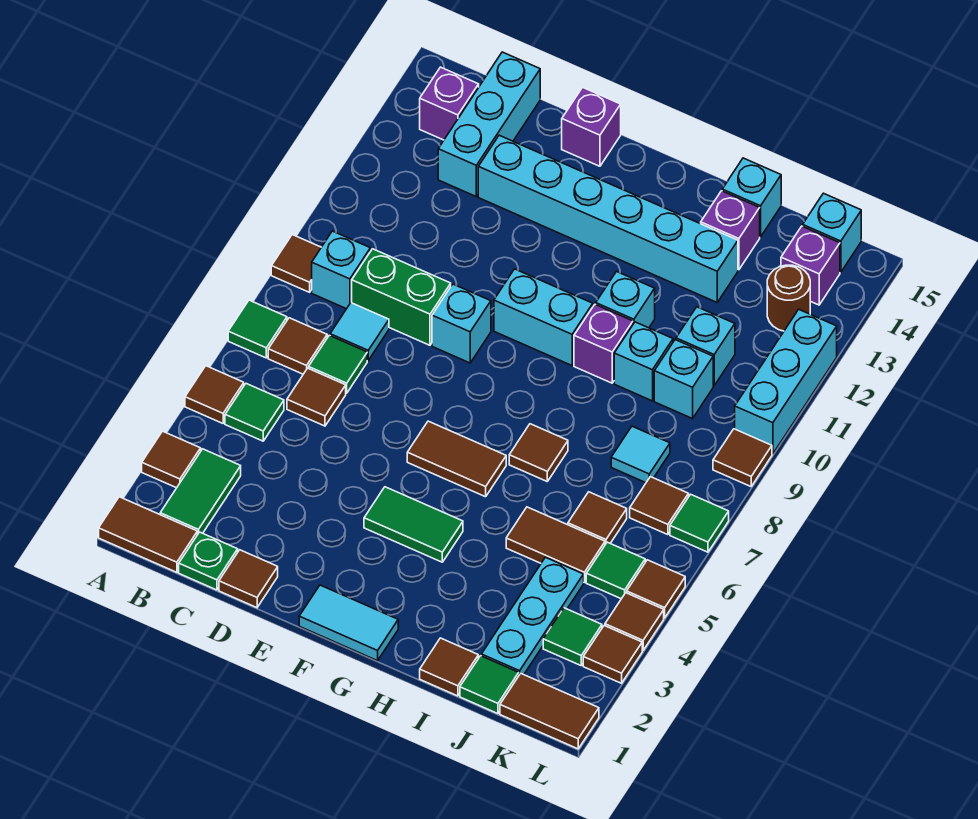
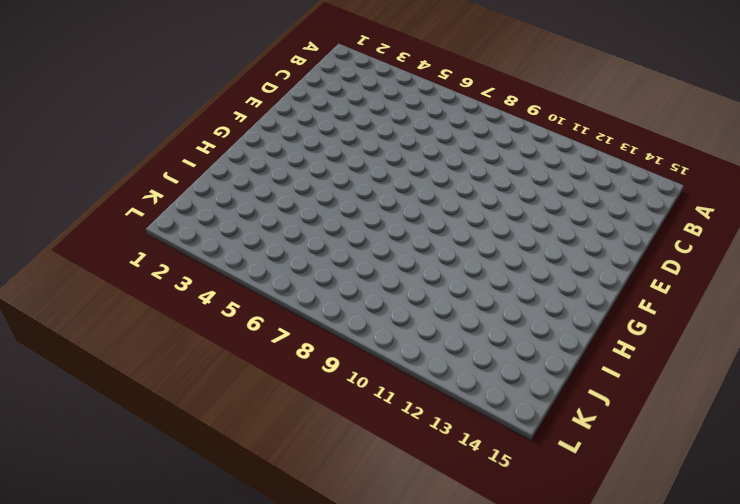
none -> brown 1x2 tile [99,497,197,572]
none -> brown 1x1 tile [142,431,201,488]
none -> brown 1x1 tile [185,366,244,423]
none -> green 1x1 tile [228,300,287,358]

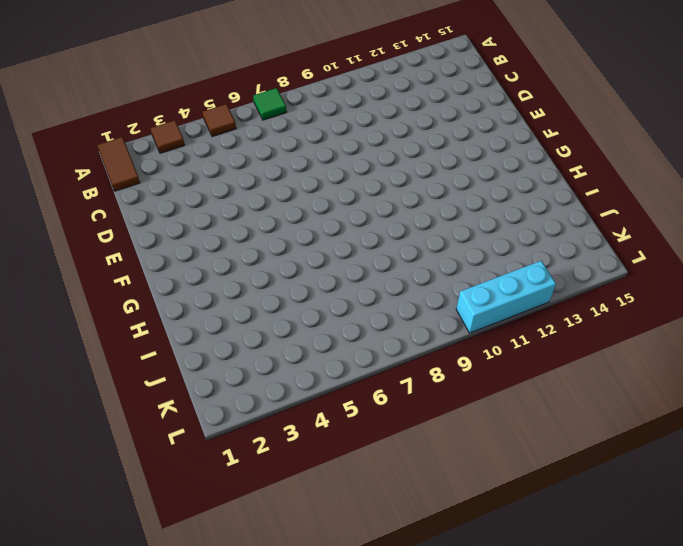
none -> brown 1x1 tile [271,235,321,292]
none -> green 1x2 tile [160,449,241,535]
none -> green 1x1 tile [225,384,284,441]
none -> brown 1x1 tile [268,318,327,374]

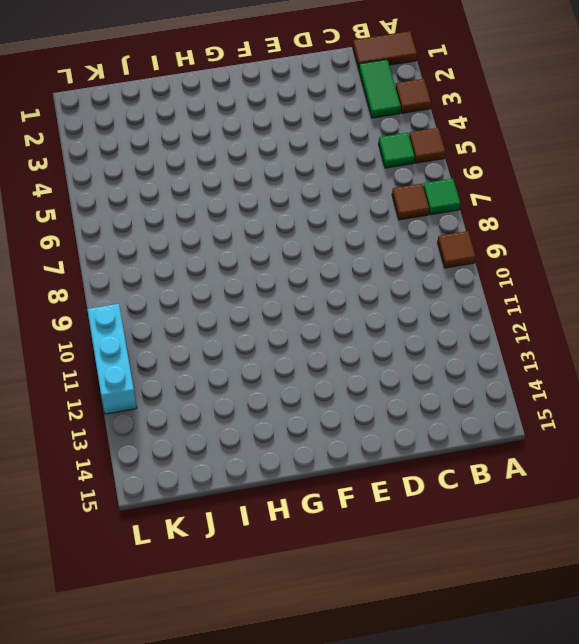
none -> cyan 1x1 brick [312,231,370,309]
none -> purple 1x1 brick [420,67,479,140]
none -> green 1x1 plate [179,532,238,590]
none -> brown 1x1 tile [287,368,346,426]

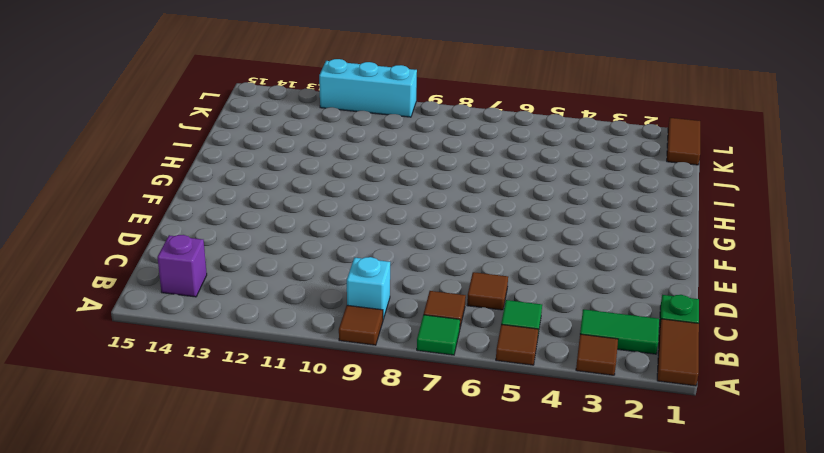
none -> green 1x1 tile [309,335,367,393]
none -> cyan 1x1 tile [330,303,389,360]
none -> green 1x2 brick [352,249,451,345]
none -> cyan 1x3 brick [438,52,540,196]

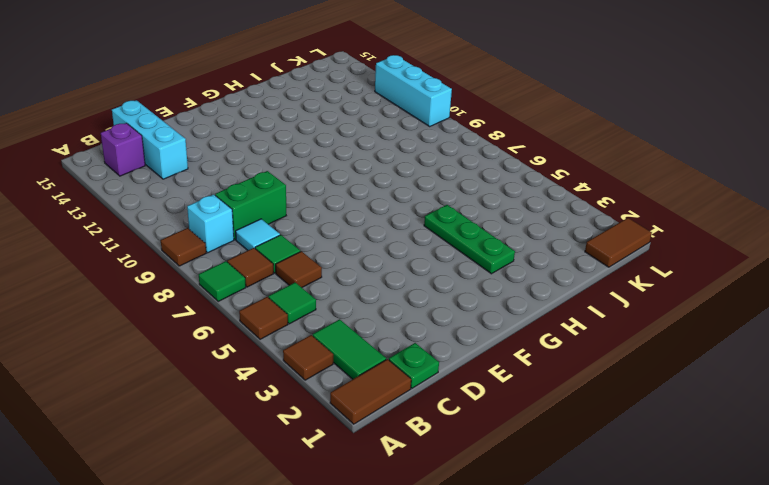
green 1x3 plate [424,205,515,274] -> none
none -> brown 1x1 tile [219,550,278,608]
none -> cyan 1x6 brick [478,135,738,302]
none -> cyan 1x1 brick [432,284,491,363]
none -> purple 1x1 brick [562,87,621,166]

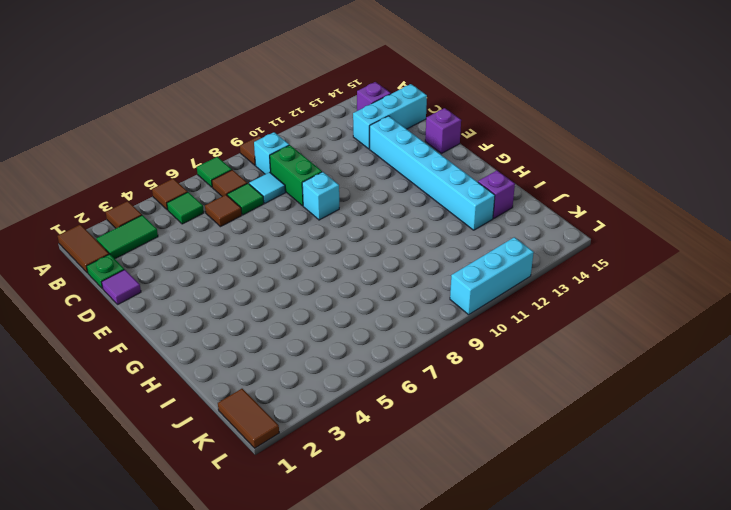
purple 1x1 tile [102,270,141,304] -> brown 1x1 tile [219,550,278,608]
none -> cyan 1x2 tile [299,585,398,661]
none -> green 1x2 tile [364,487,463,562]
none -> brown 1x2 tile [407,421,506,497]
none -> cyan 1x2 brick [494,269,593,365]

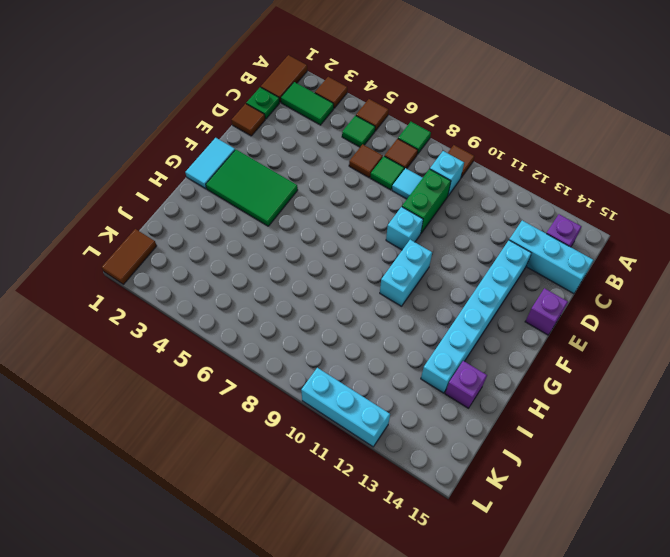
green 2x3 tile [206,150,298,226] -> green 1x2 tile [364,487,463,562]
none -> brown 1x2 tile [407,421,506,497]
none -> brown 1x1 tile [509,424,568,481]
none -> purple 1x1 brick [574,304,633,383]
none -> cyan 1x1 brick [596,272,655,328]

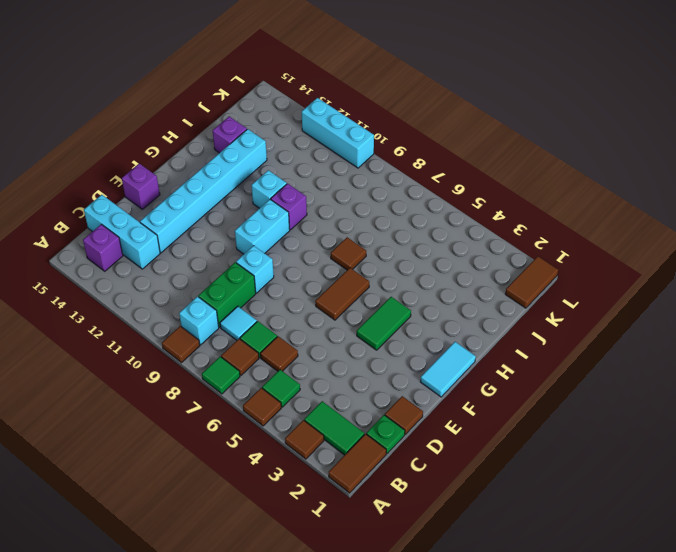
none -> brown 1x1 tile [420,638,478,696]
none -> brown 1x2 tile [506,507,605,583]
none -> cyan 1x1 brick [614,322,673,401]
none -> cyan 1x1 brick [722,158,781,237]

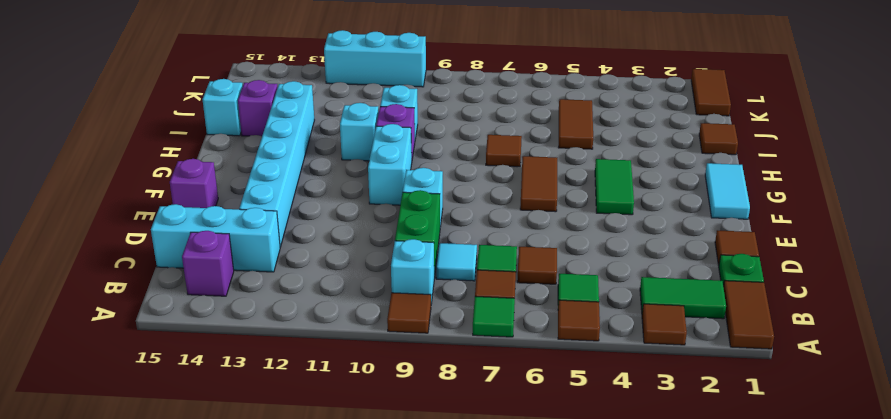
none -> green 1x1 tile [460,656,519,714]
none -> cyan 1x3 plate [481,557,584,675]
none -> brown 1x1 tile [568,492,627,544]
none -> cyan 1x1 tile [611,426,670,483]

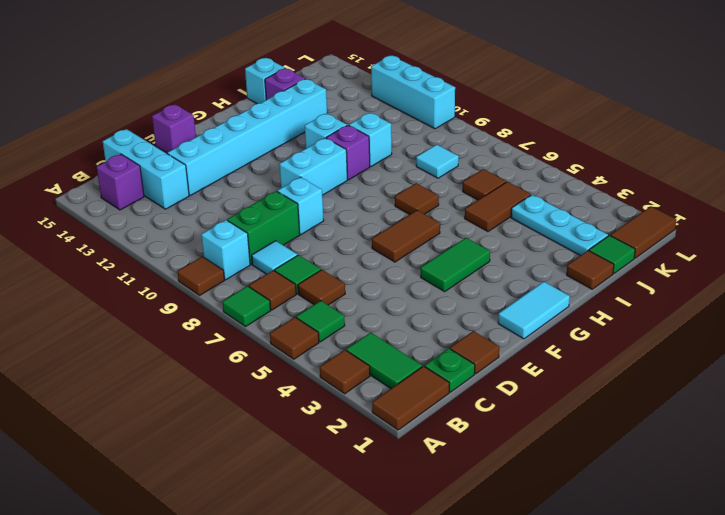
none -> cyan 1x1 brick [654,340,713,419]
none -> cyan 1x1 brick [676,307,735,386]
none -> green 1x1 tile [543,608,602,665]
none -> green 1x1 tile [586,542,645,599]

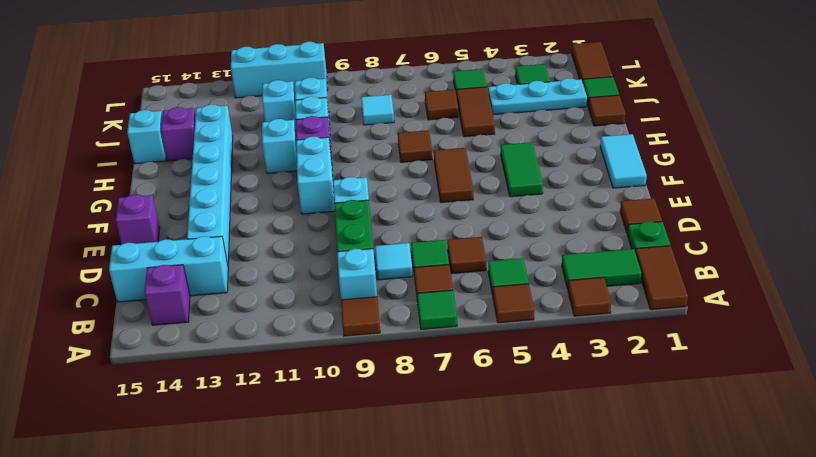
none -> brown 1x1 tile [630,477,689,535]
none -> brown 1x1 round brick [767,265,810,331]
none -> purple 1x1 brick [781,226,840,305]
none -> cyan 1x1 brick [803,193,861,272]

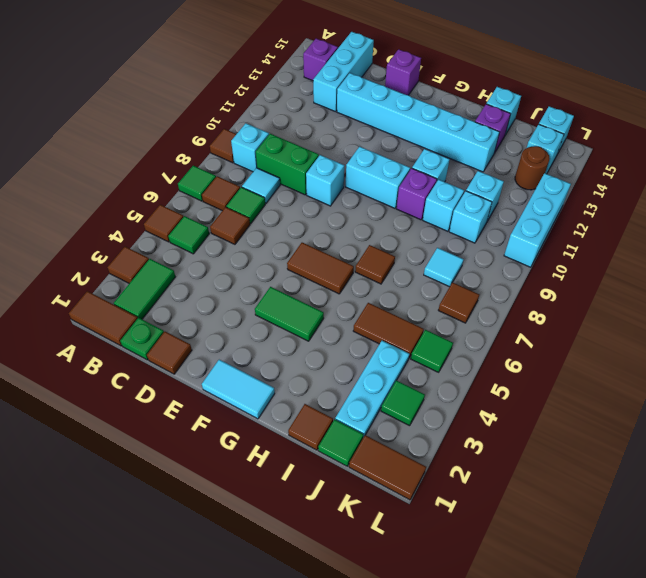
cyan 1x1 brick [527,124,564,174] -> purple 1x1 brick [781,226,840,305]
none -> brown 1x1 tile [568,492,627,544]
none -> brown 1x1 tile [583,626,642,683]
none -> brown 1x1 tile [605,593,664,650]
none -> brown 1x1 tile [627,560,685,618]

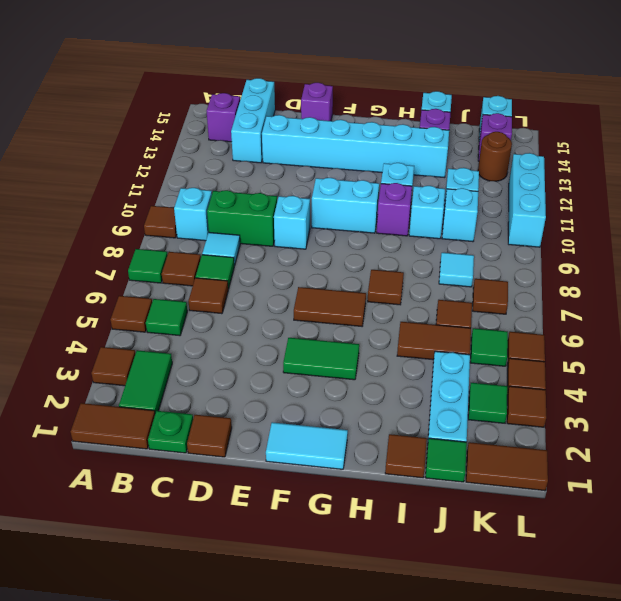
none -> green 1x1 tile [670,494,729,552]
none -> brown 1x1 tile [713,429,772,486]

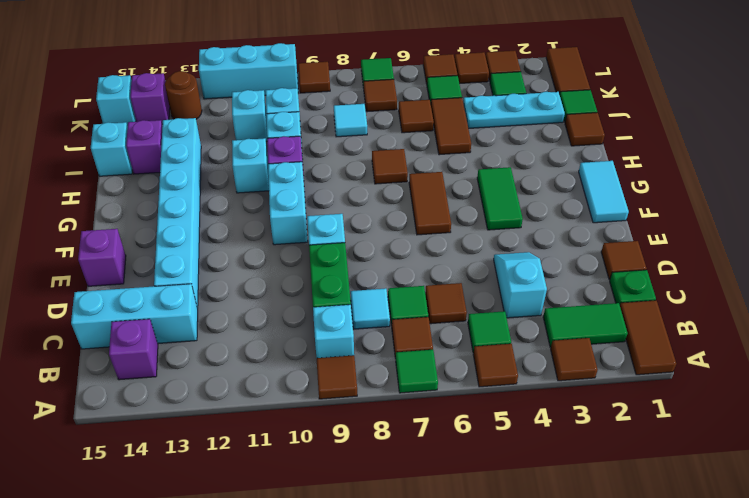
cyan 1x2 slope [494,252,547,318] -> none

